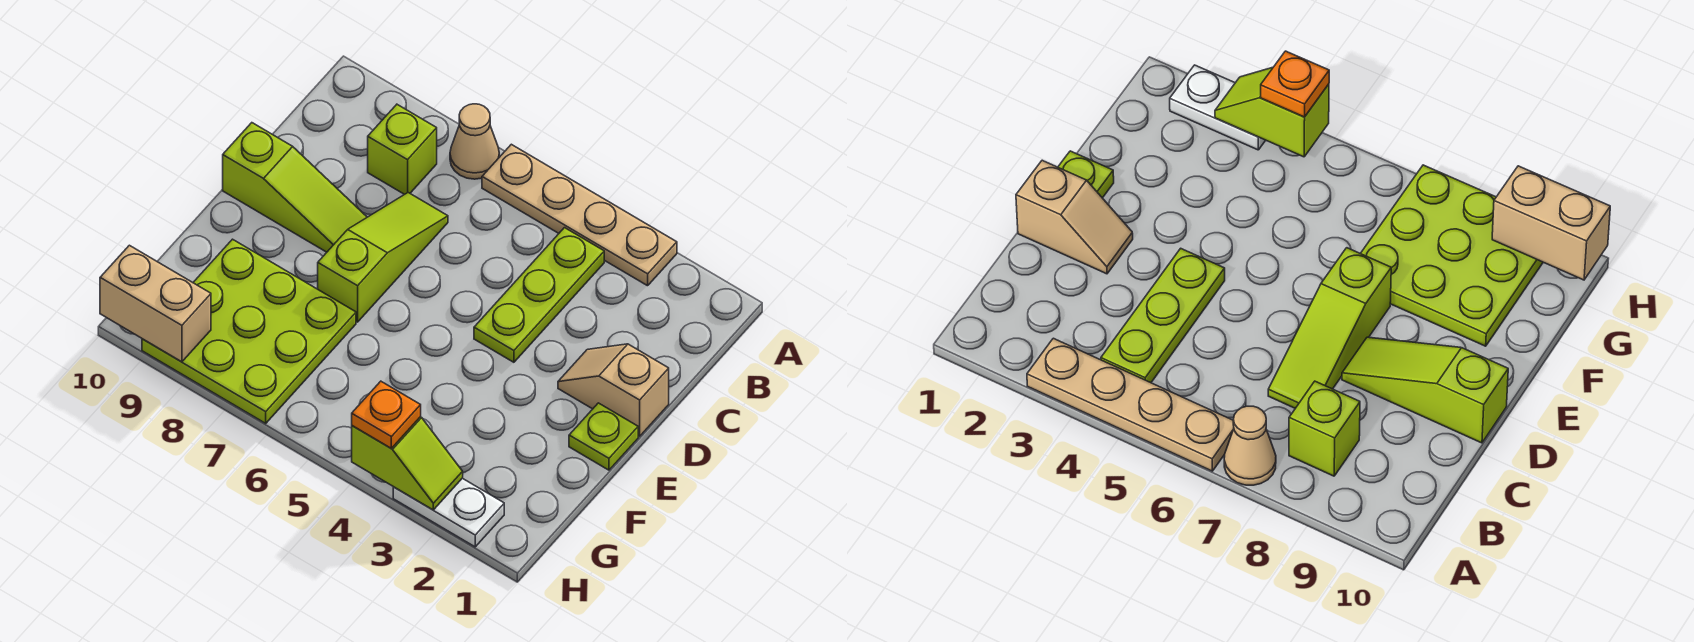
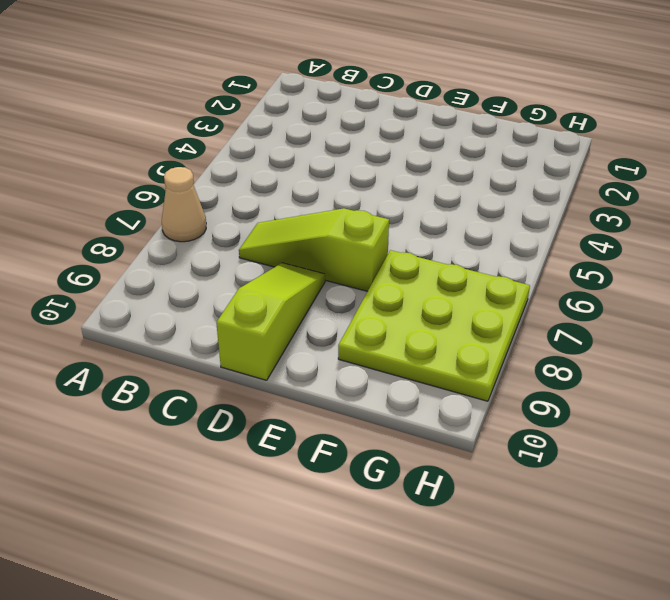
none -> tan 1x4 plate [482,144,677,286]
none -> lime 1x3 plate [474,228,604,362]
none -> lime 1x1 brick [368,104,437,194]

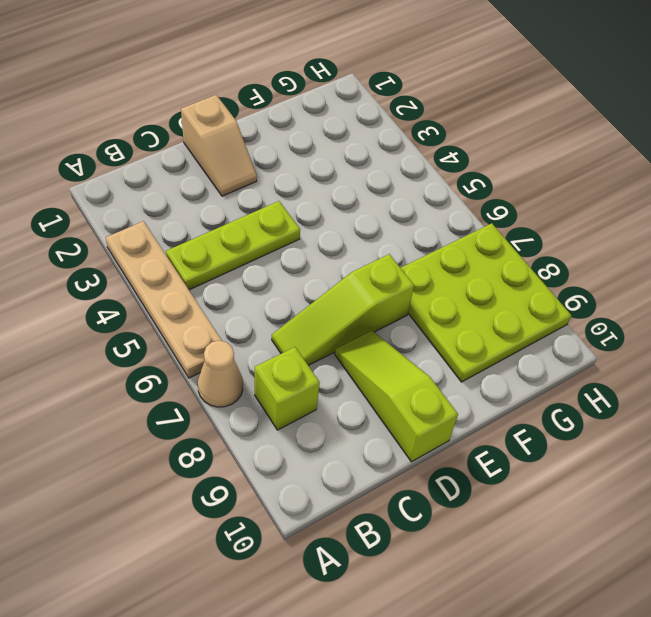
none -> lime 1x1 plate [569,403,638,470]
none -> white 1x2 plate [393,478,504,547]
none -> lime 1x2 slope [352,417,463,510]

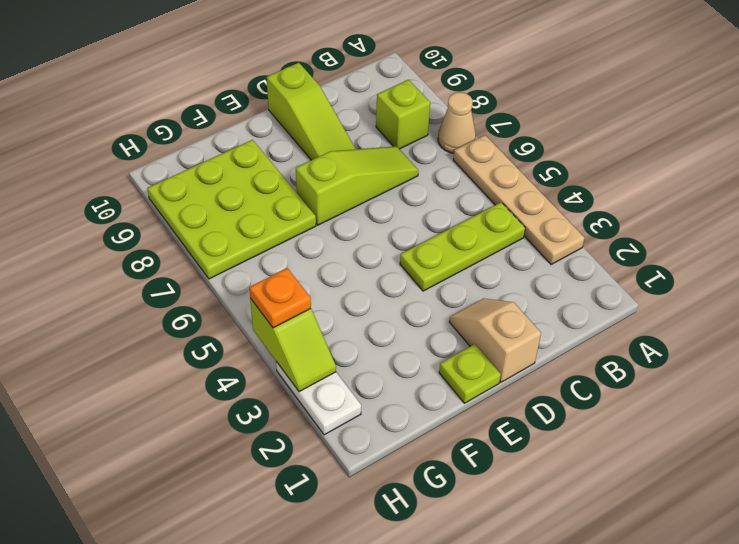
none -> tan 1x2 brick [100,245,211,362]

